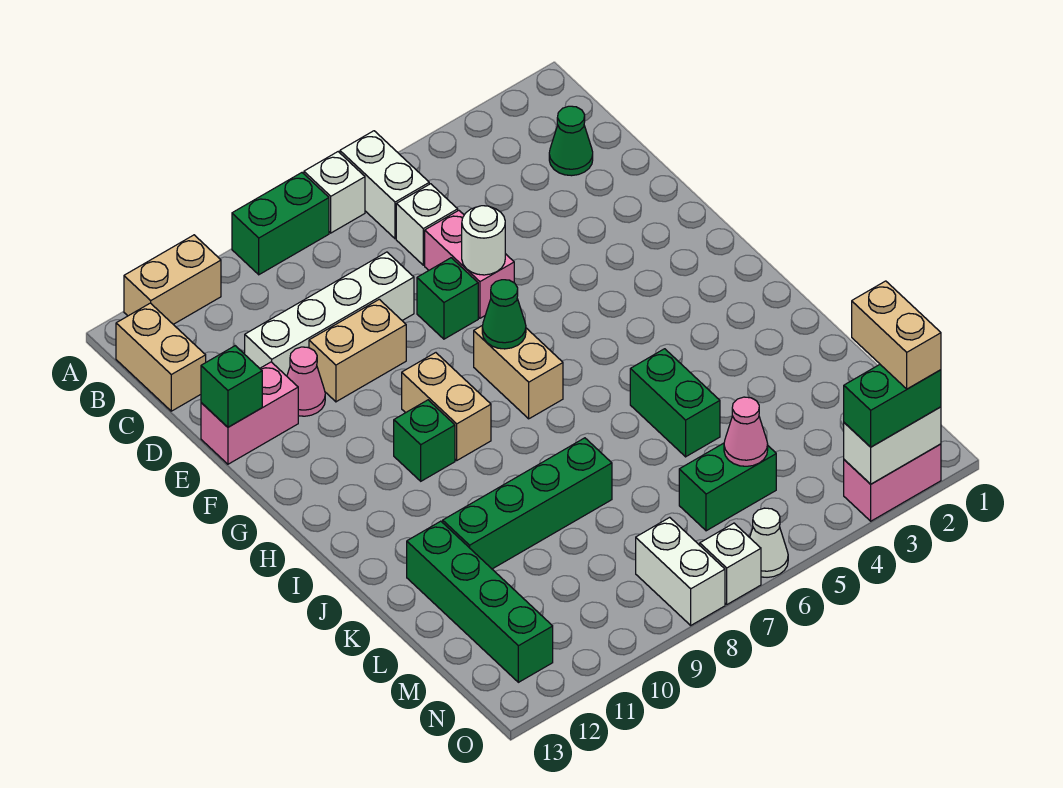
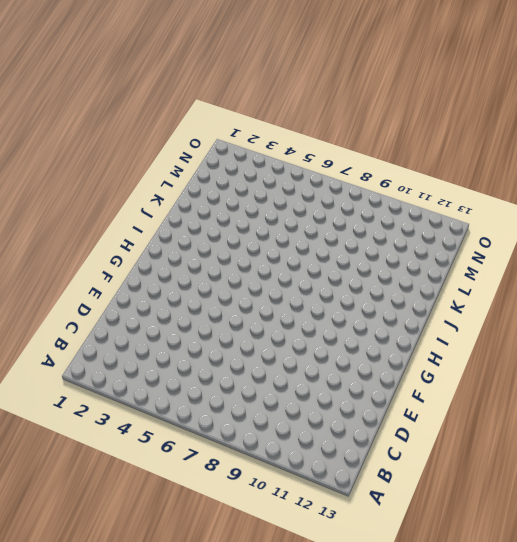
none -> white 1x2 brick [340,131,429,239]
none -> white 1x1 brick [304,152,365,233]
none -> green 1x2 brick [232,173,329,275]
none -> tan 1x2 brick [124,235,221,324]

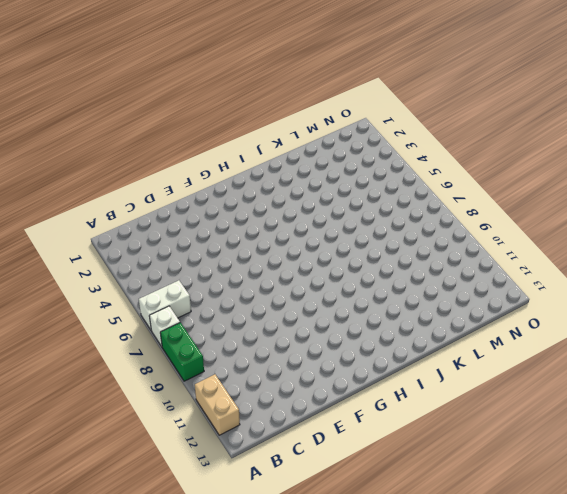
none -> tan 1x2 brick [116,303,206,411]
none -> green 1x1 cone [549,106,593,176]
none -> white 1x1 brick [396,184,458,265]
none -> pink 1x2 brick [425,210,514,318]

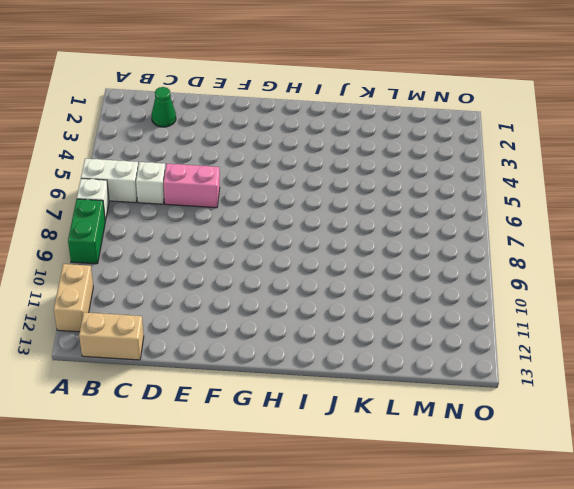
none -> white 1x4 brick [245,252,414,376]
none -> green 1x1 brick [417,258,478,339]
none -> tan 1x2 brick [309,299,406,402]
none -> pink 1x1 cone [287,347,325,416]

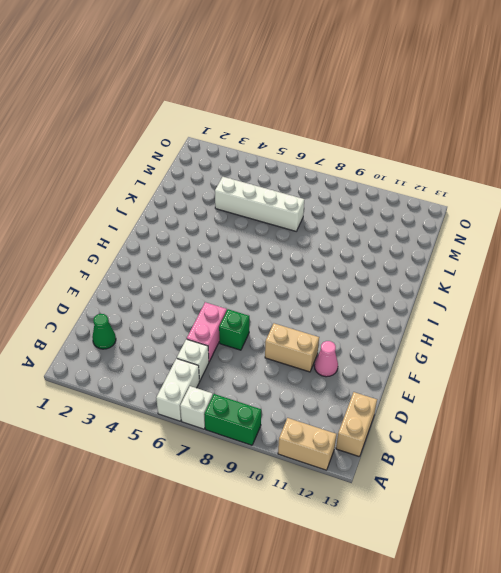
white 1x4 brick [215,177,304,231] -> white 1x4 brick moved to [245,252,414,376]
none -> pink 1x2 brick [201,362,298,464]
none -> tan 1x2 brick [474,325,563,419]
none -> tan 1x2 brick [402,353,491,460]
none -> green 1x1 brick [394,400,455,481]

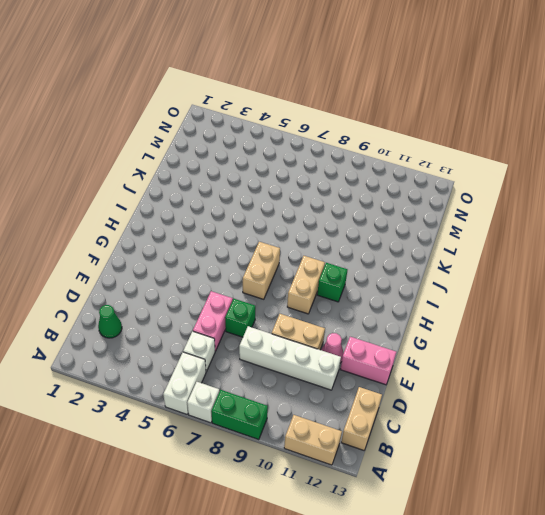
none -> green 1x2 brick [630,349,720,457]
none -> green 1x4 brick [443,438,612,569]
none -> green 1x4 brick [407,521,553,682]
none -> green 1x2 brick [679,443,776,531]

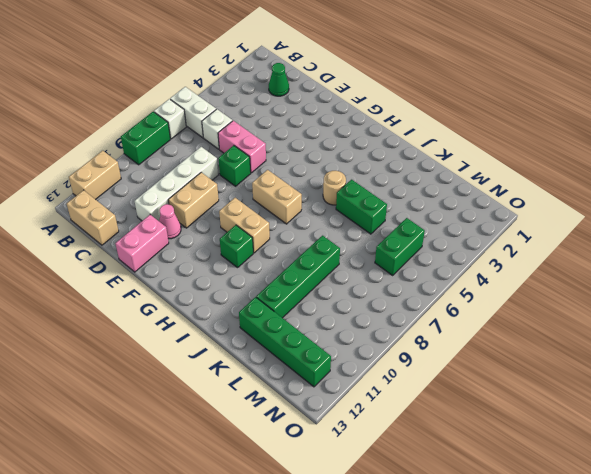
tan 1x1 round brick [323,171,346,205] -> none
none -> white 1x2 brick [636,517,725,625]
none -> pink 1x2 brick [844,444,941,521]
none -> white 1x1 cone [750,508,788,577]
none -> white 1x1 brick [700,523,761,604]

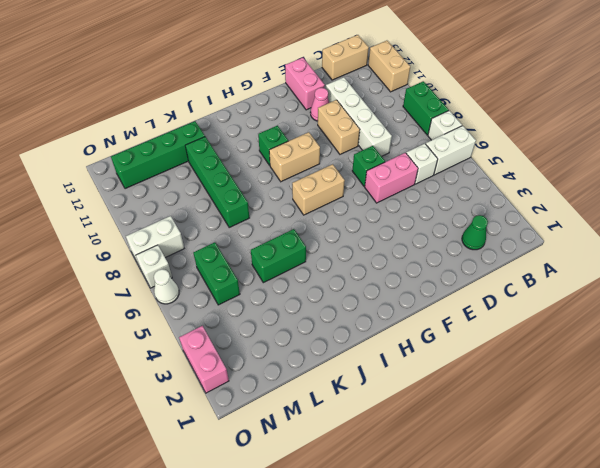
none -> white 1x1 round brick [462,206,505,275]
none -> green 1x1 brick [201,346,262,427]
none -> green 1x1 cone [482,280,526,349]
none -> pink 1x1 cone [724,397,768,466]

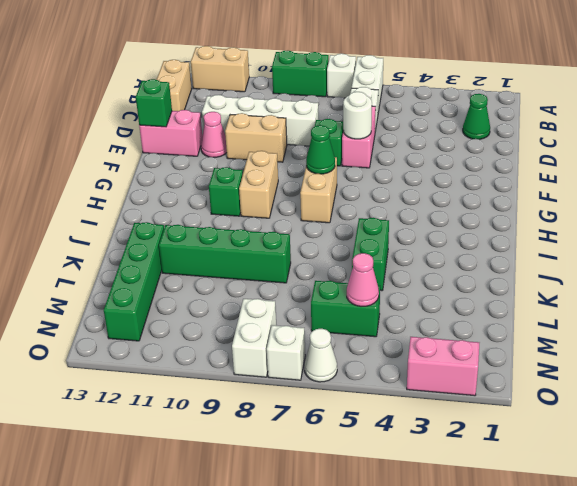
none -> white 1x2 brick [844,407,941,484]
none -> green 1x2 brick [844,365,941,447]
none -> tan 1x2 brick [852,281,941,389]

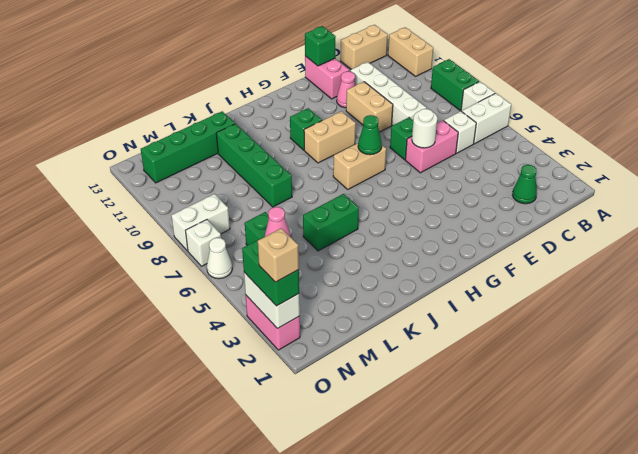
tan 1x1 brick [258,228,299,282] -> tan 1x2 brick [852,281,941,389]

